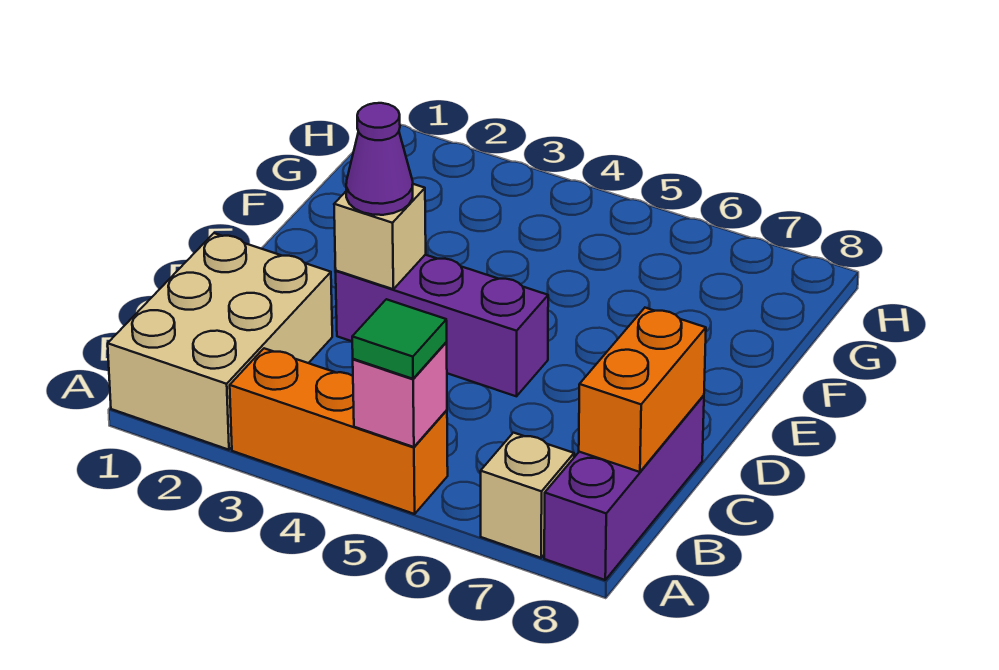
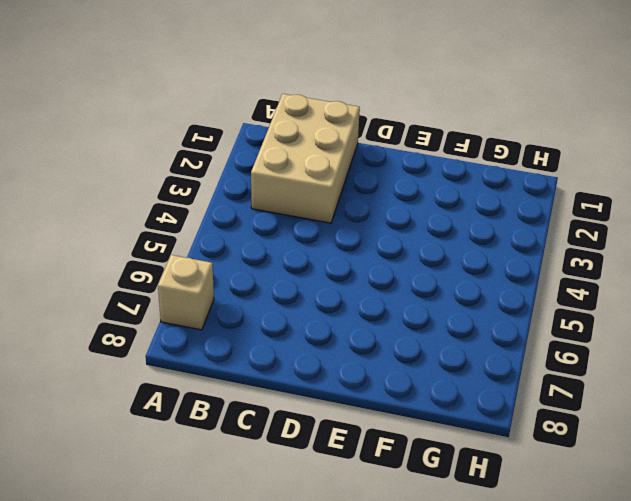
tan 2x3 brick [251,94,360,223] -> tan 2x3 brick turned to [108,233,332,450]
none -> orange 1x3 brick [230,348,448,514]
none -> purple 1x3 brick [544,395,704,580]

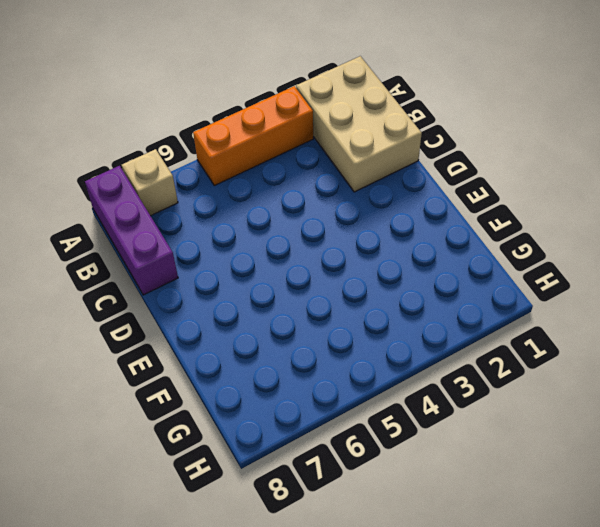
none -> purple 1x3 brick [336,255,548,396]
none -> pink 1x1 brick [353,342,447,447]

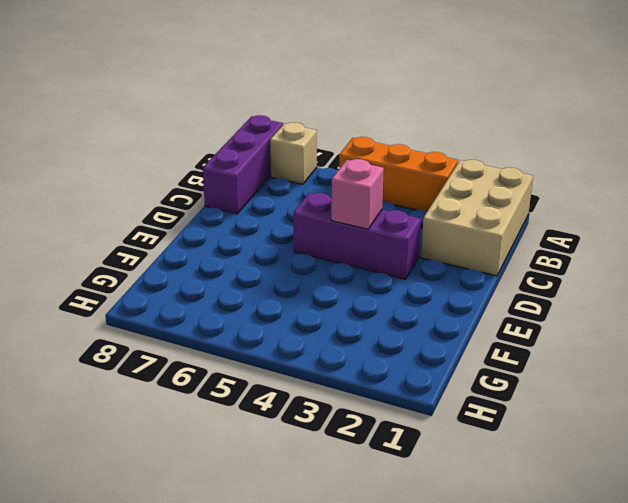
pink 1x1 brick [331,159,384,229] -> pink 1x1 brick moved to [353,342,447,447]
none -> orange 1x2 brick [579,308,706,472]
none -> tan 1x1 brick [334,184,426,289]

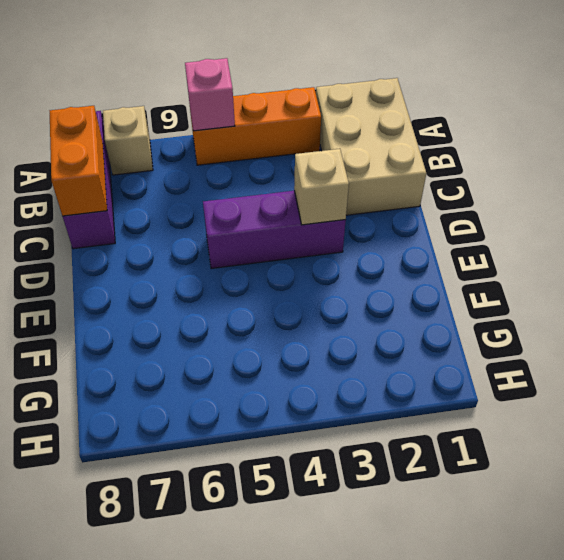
none -> green 1x1 tile [352,299,447,379]
none -> purple 1x1 cone [346,103,413,215]

